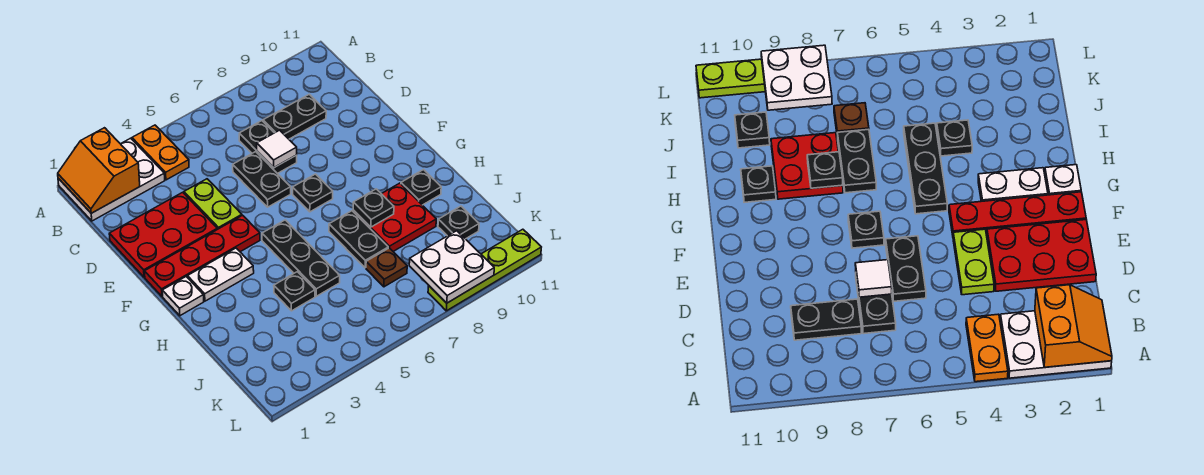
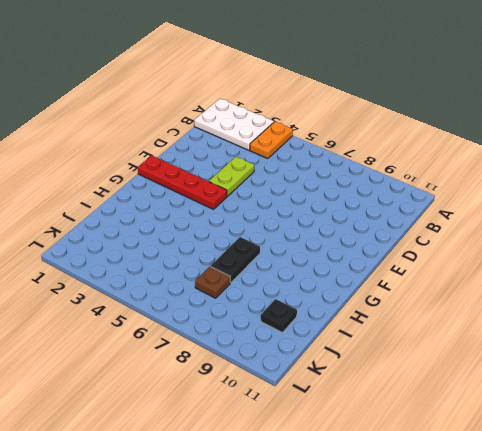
none -> black 1x2 plate [239,121,297,174]
none -> black 1x2 plate [263,94,326,139]
none -> red 2x3 plate [109,192,217,277]

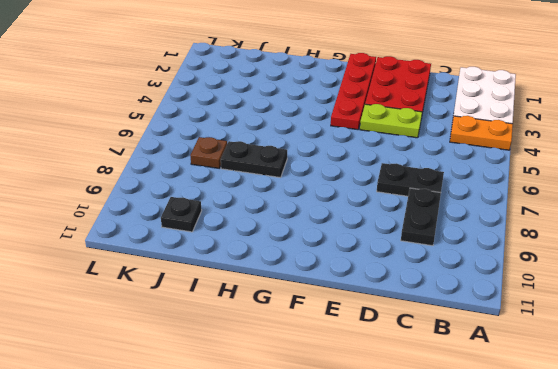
none -> black 1x2 plate [233,152,291,207]
none -> black 1x1 plate [293,174,333,212]
none -> white 1x1 plate [162,277,204,316]

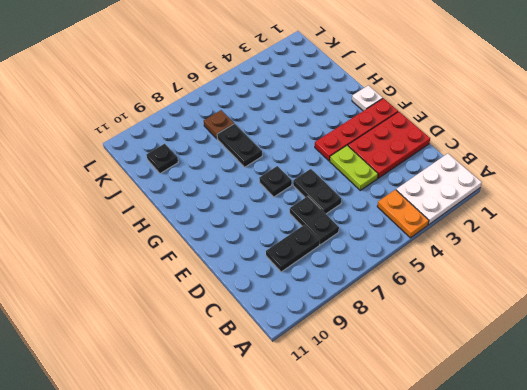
none -> white 1x2 plate [188,248,254,301]
none -> black 1x3 plate [262,220,340,296]
none -> red 2x2 plate [353,183,436,251]

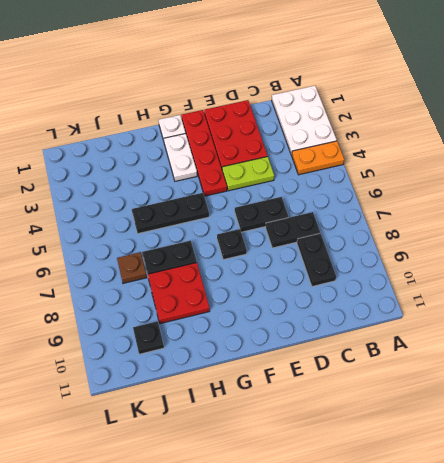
none -> black 1x1 plate [401,170,441,205]
none -> black 1x1 plate [274,272,315,311]
none -> lime 1x4 plate [428,229,541,311]

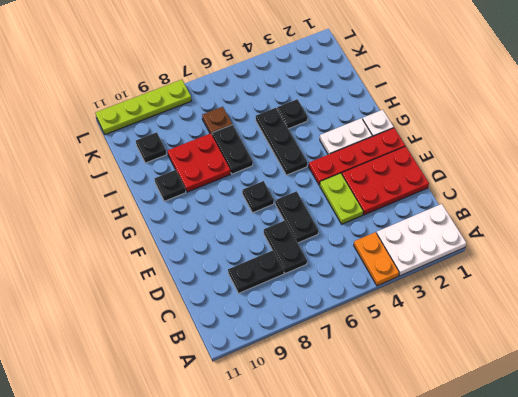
none -> orange 2x2 slope [58,128,140,213]
none -> white 1x1 tile [257,130,297,167]
none -> black 1x1 plate [353,189,394,227]

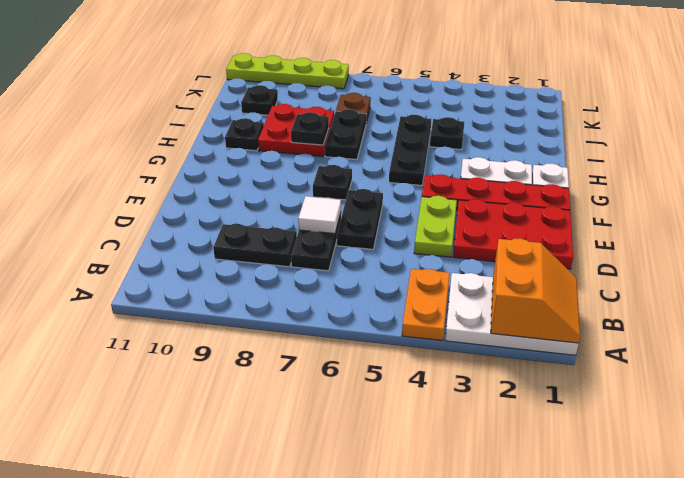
none -> white 2x2 plate [409,231,494,303]

